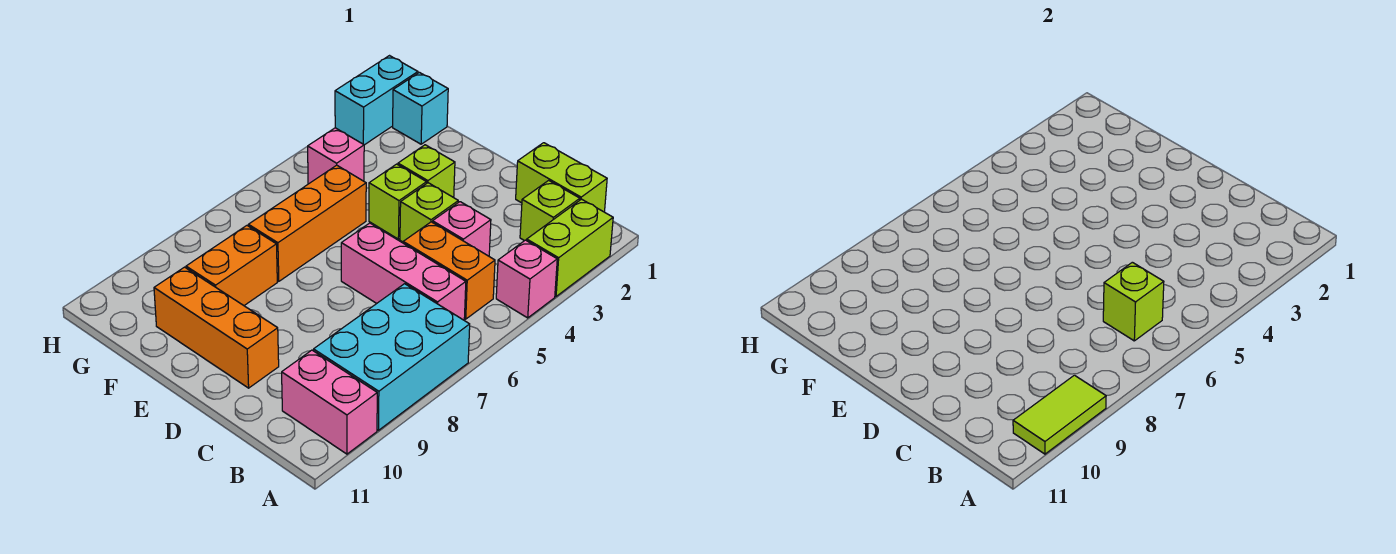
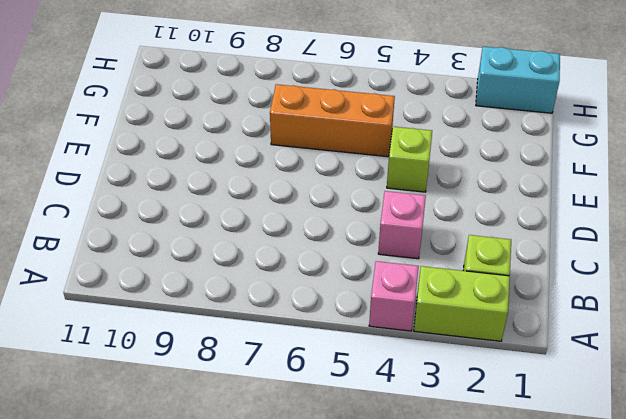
none -> cyan 2x3 brick [314,284,470,430]
none -> pink 1x2 brick [282,350,377,454]
none -> lime 1x2 brick [516,143,607,212]

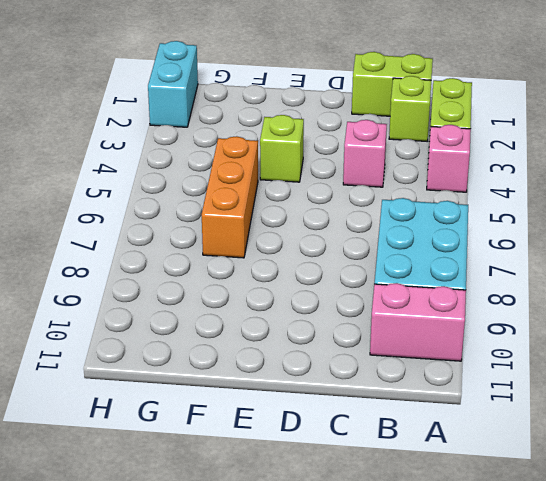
none -> orange 1x2 brick [403,222,495,319]
none -> pink 1x3 brick [341,223,466,320]
none -> lime 1x1 brick [400,183,458,242]

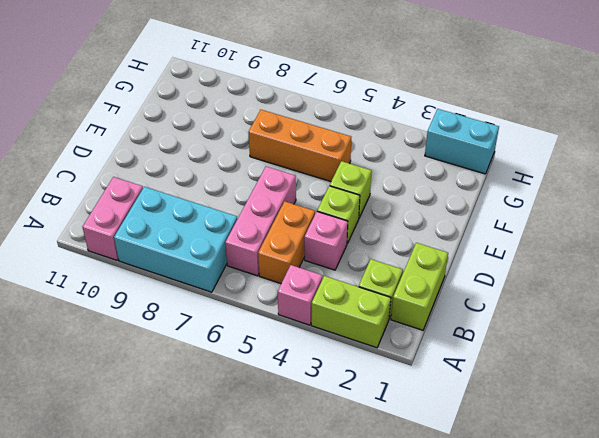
none -> orange 1x3 brick [154,267,279,388]
none -> lime 1x1 brick [398,145,455,197]
none -> orange 1x2 brick [186,226,277,305]

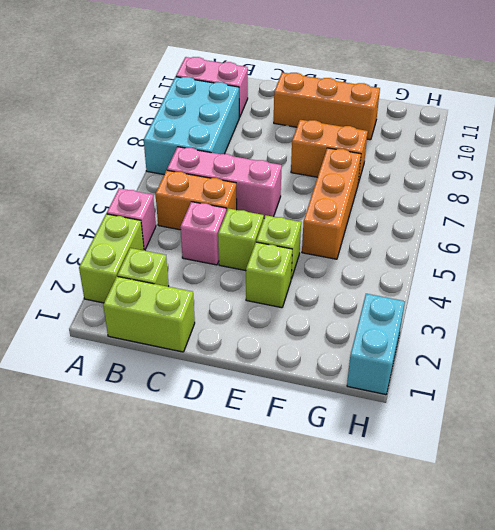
orange 1x2 brick [291,120,368,183] -> orange 1x2 brick turned to [186,226,277,305]
none -> cyan 1x1 brick [393,72,448,144]
none -> pink 1x1 brick [308,128,364,184]
none -> lime 1x2 tile [1013,375,1106,454]

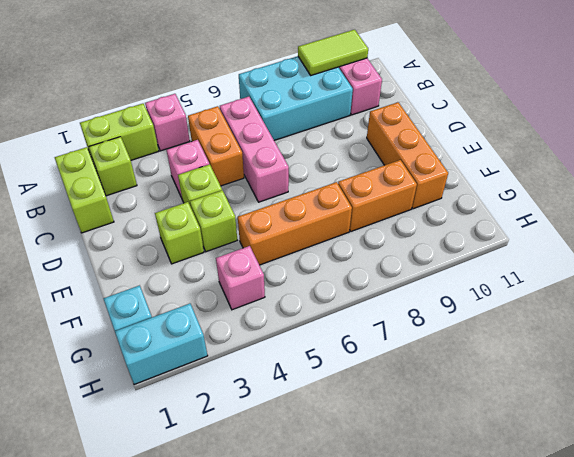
none -> lime 1x1 brick [1103,262,1164,341]

